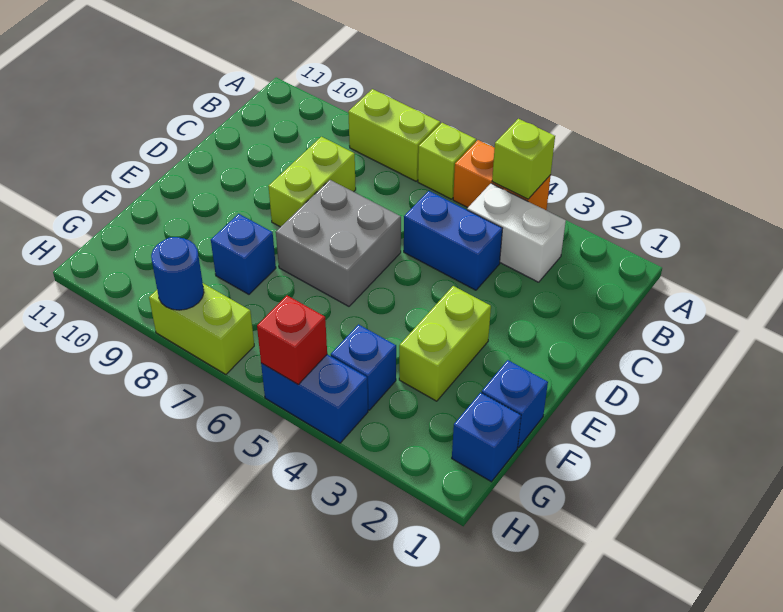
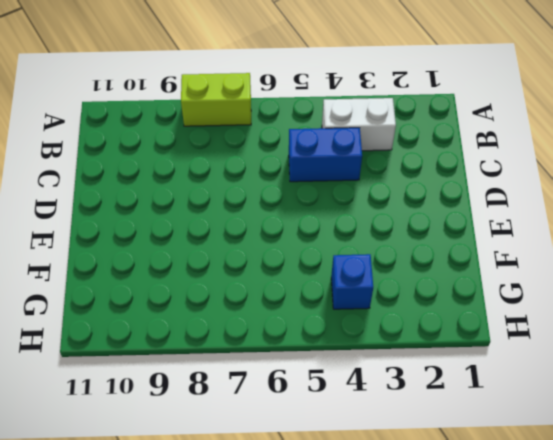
none -> orange 1x2 brick [453,140,551,210]
none -> lime 1x1 brick [418,123,476,199]
none -> lime 1x2 brick [268,137,356,227]

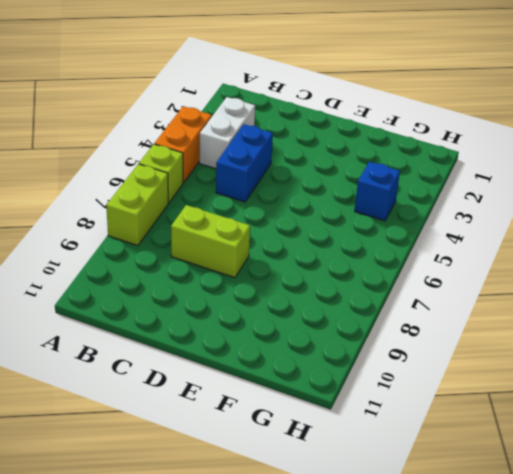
none -> grey 2x2 brick [276,180,401,306]
none -> lime 1x2 brick [399,286,491,401]
none -> blue 1x1 brick [482,360,548,448]

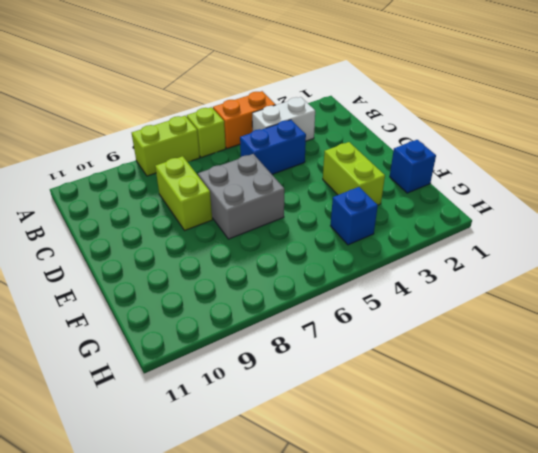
none -> blue 1x1 brick [211,214,276,294]
none -> blue 1x1 brick [452,393,521,482]
none -> blue 1x2 brick [261,355,368,443]

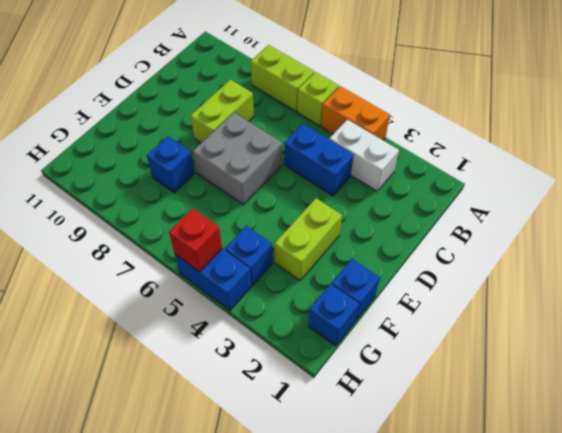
none -> lime 1x2 brick [149,283,254,374]
none -> lime 1x1 brick [492,119,555,199]
none -> blue 1x1 round brick [151,237,204,310]

